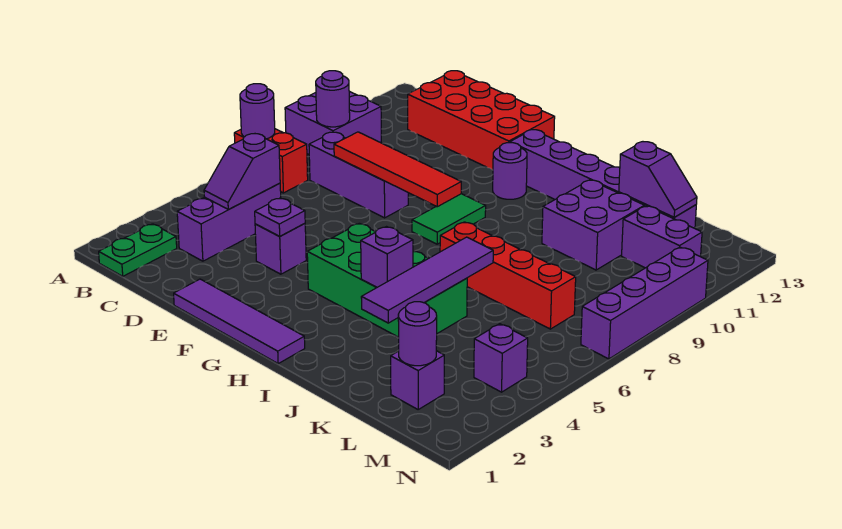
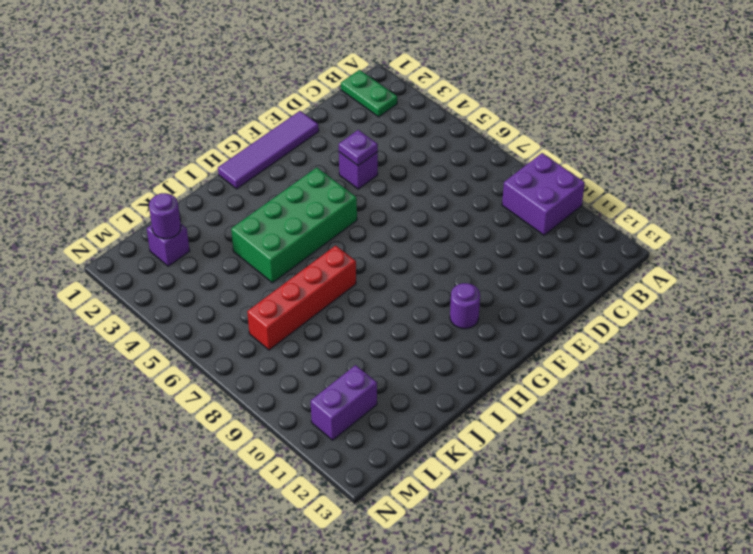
none -> red 1x2 brick [234,129,308,193]
none -> purple 1x3 brick [177,183,281,261]
none -> purple 1x3 brick [309,132,408,218]

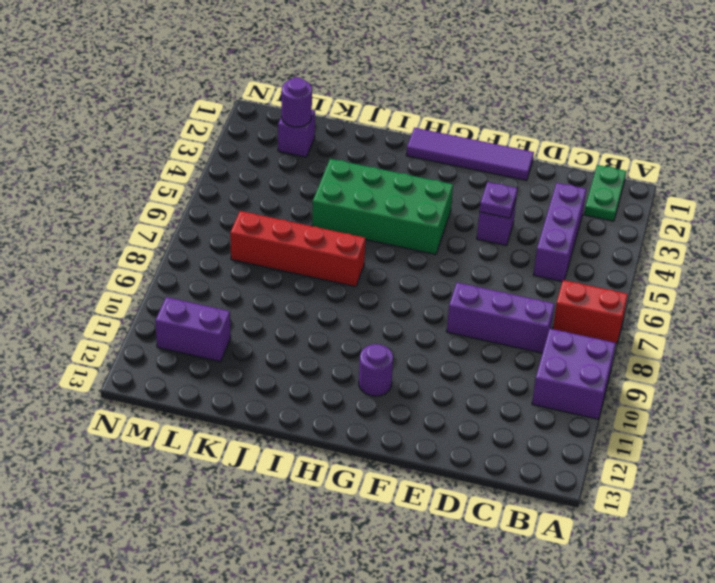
none -> red 2x4 brick [408,71,555,170]
none -> green 1x2 tile [412,194,486,244]
none -> purple 1x6 brick [510,130,696,228]

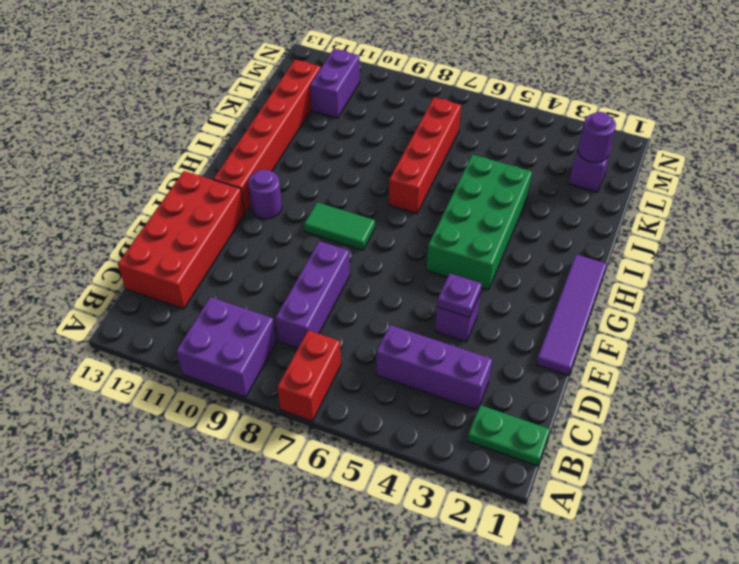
red 1x6 brick [214,59,321,213] -> purple 1x6 brick [510,130,696,228]
none -> purple 2x2 brick [542,180,644,270]
none -> purple 1x1 brick [474,324,528,392]
none -> purple 1x4 brick [581,247,708,359]

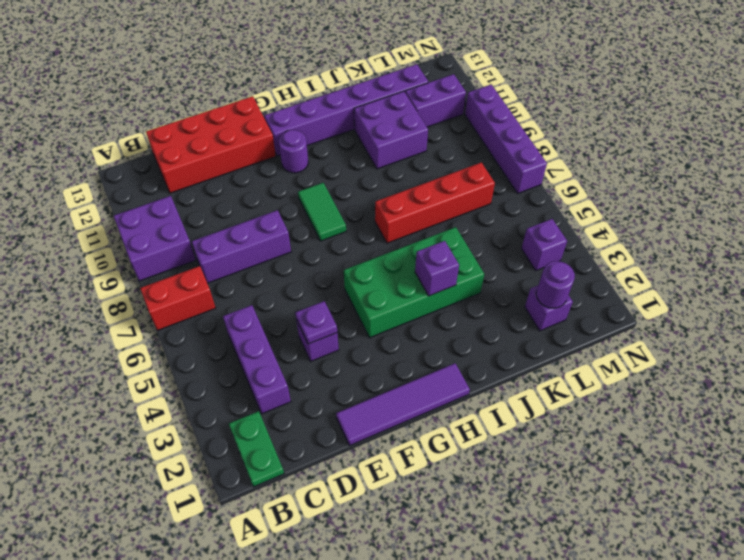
none -> purple 1x1 round brick [240,84,275,139]
none -> purple 1x1 round brick [316,71,350,127]
none -> purple 1x2 slope [204,134,280,210]

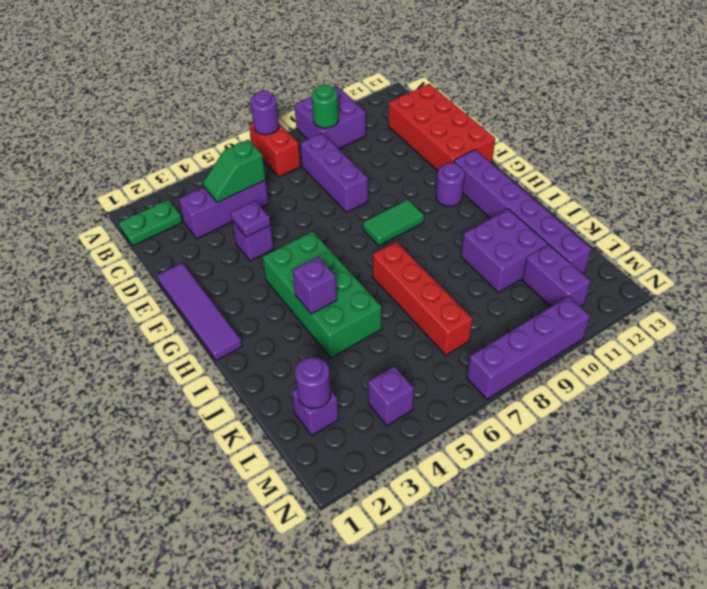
green 1x1 round brick [312,85,339,128] -> purple 1x1 round brick [316,71,350,127]
green 1x2 slope [203,140,266,203] -> purple 1x2 slope [204,134,280,210]
none -> red 1x4 tile [334,132,461,207]
none -> purple 1x4 tile [361,237,493,323]
none -> purple 1x2 slope [619,142,697,217]

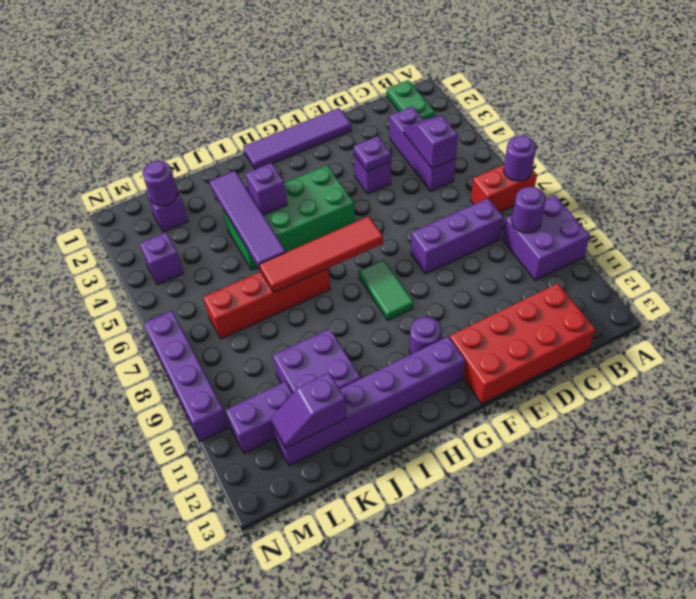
red 1x4 tile [259,216,383,293] -> red 1x4 tile moved to [334,132,461,207]

